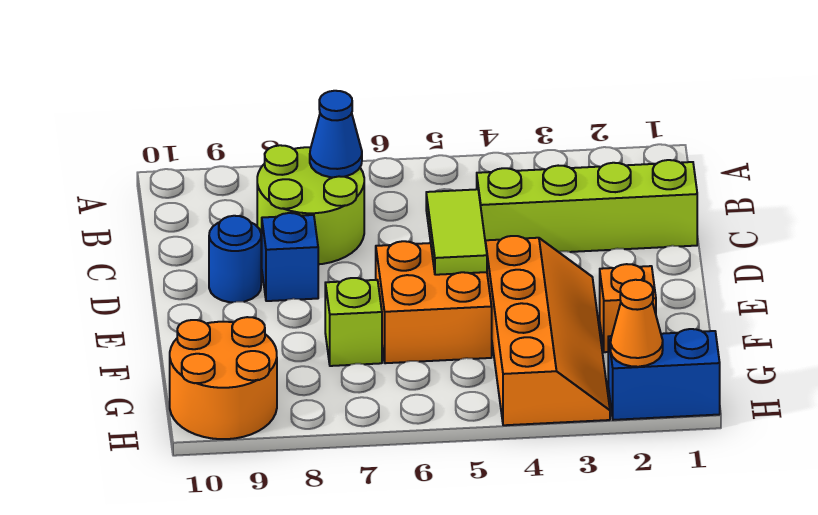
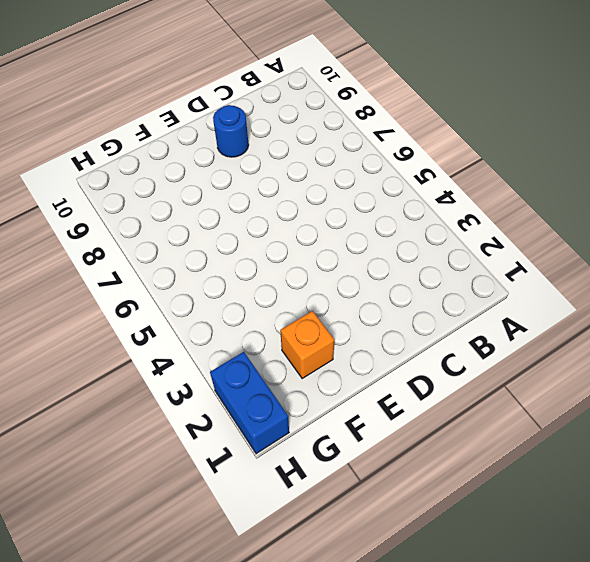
none -> lime 2x2 round brick [257,145,364,264]
none -> lime 1x4 brick [477,160,697,252]
none -> blue 1x1 brick [262,213,318,301]

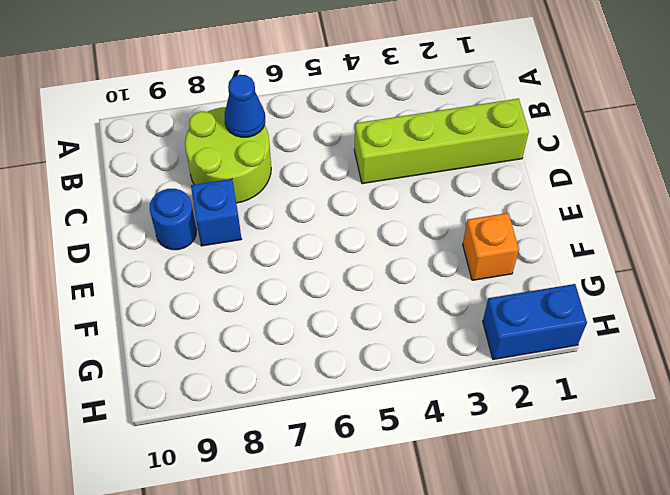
none -> orange 2x4 slope [485,236,610,425]
none -> orange 2x2 brick [376,241,492,363]
none -> lime 1x1 brick [325,278,382,366]

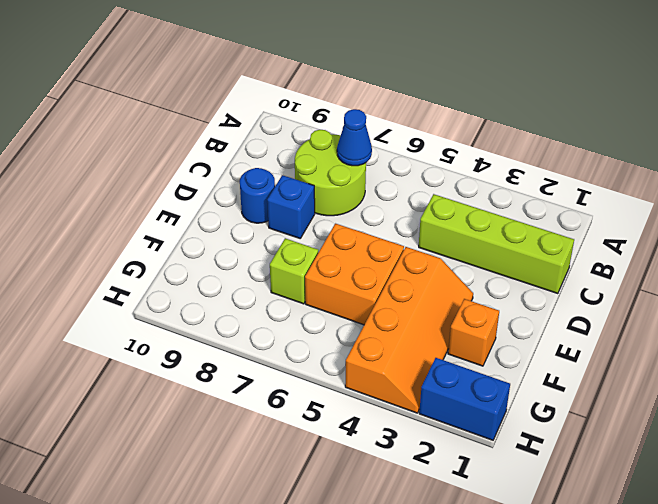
none -> orange 2x2 round brick [170,317,277,439]
none -> lime 1x2 tile [426,189,487,275]
none -> orange 1x1 cone [611,280,663,367]

